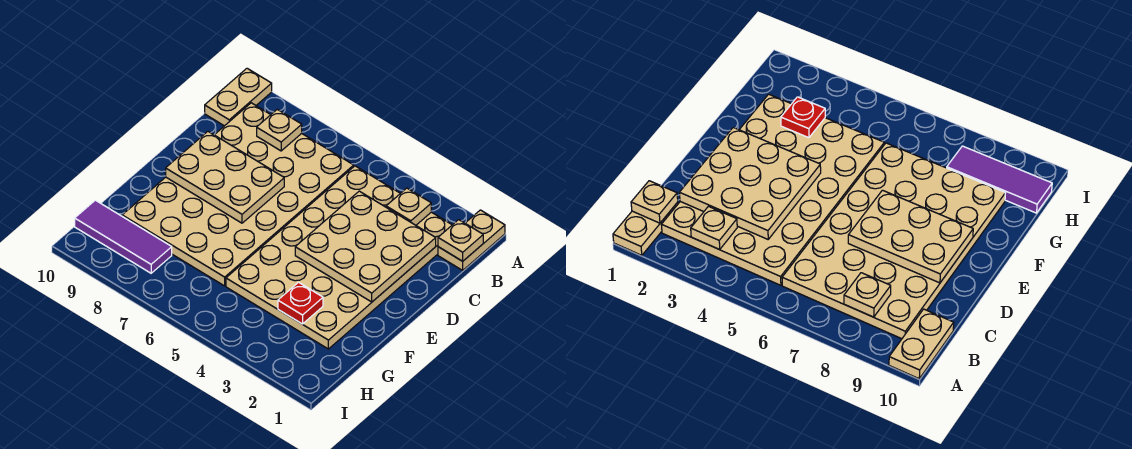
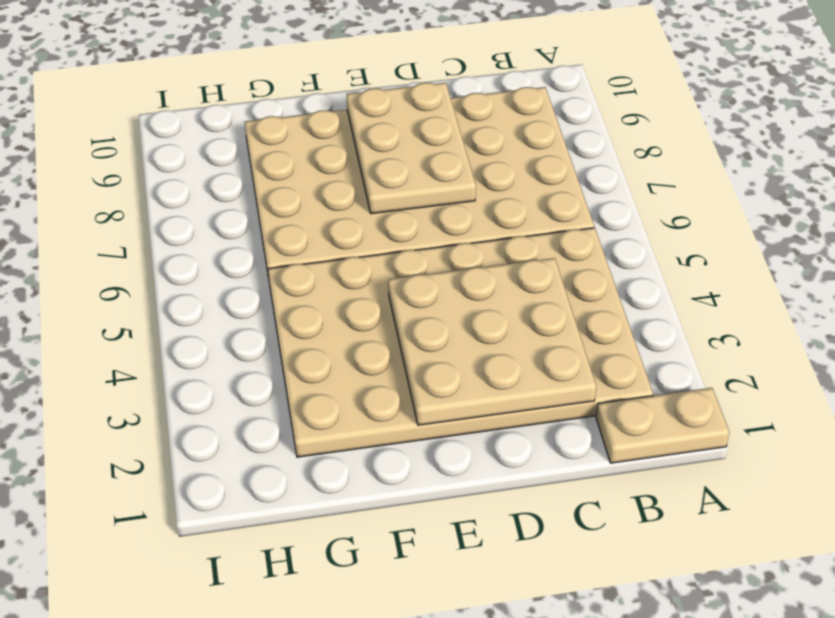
none -> tan 1x2 plate [205,68,272,126]
none -> purple 1x3 tile [75,200,172,273]

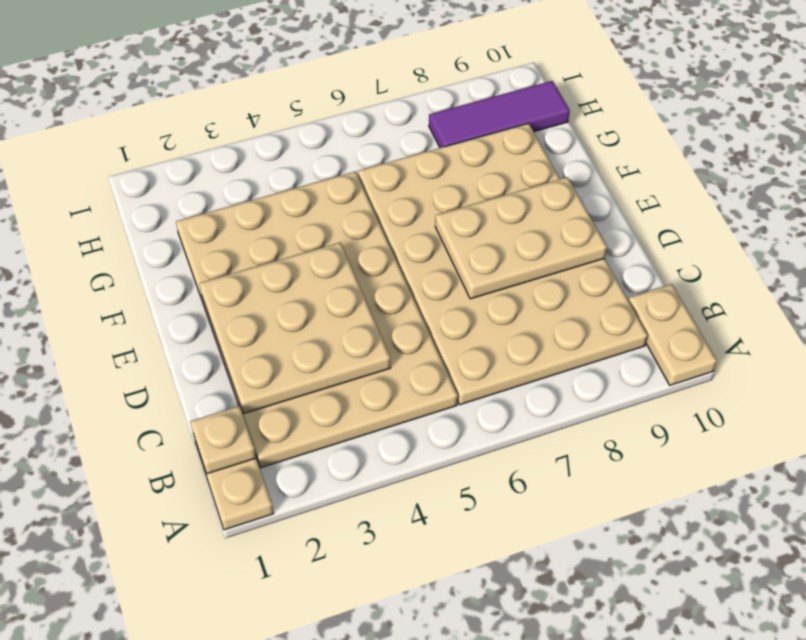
none -> tan 1x1 plate [386,188,431,225]
none -> tan 1x1 plate [257,109,302,151]

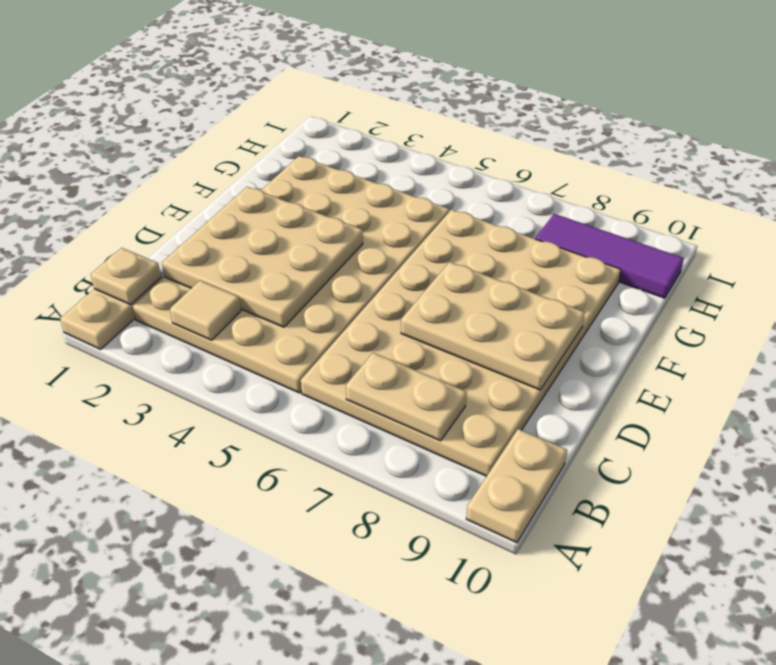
tan 1x1 tile [170,281,241,340] -> tan 1x1 plate [386,188,431,225]
tan 1x2 plate [346,353,467,441] -> tan 1x1 plate [257,109,302,151]
none -> red 1x1 plate [278,282,323,324]

